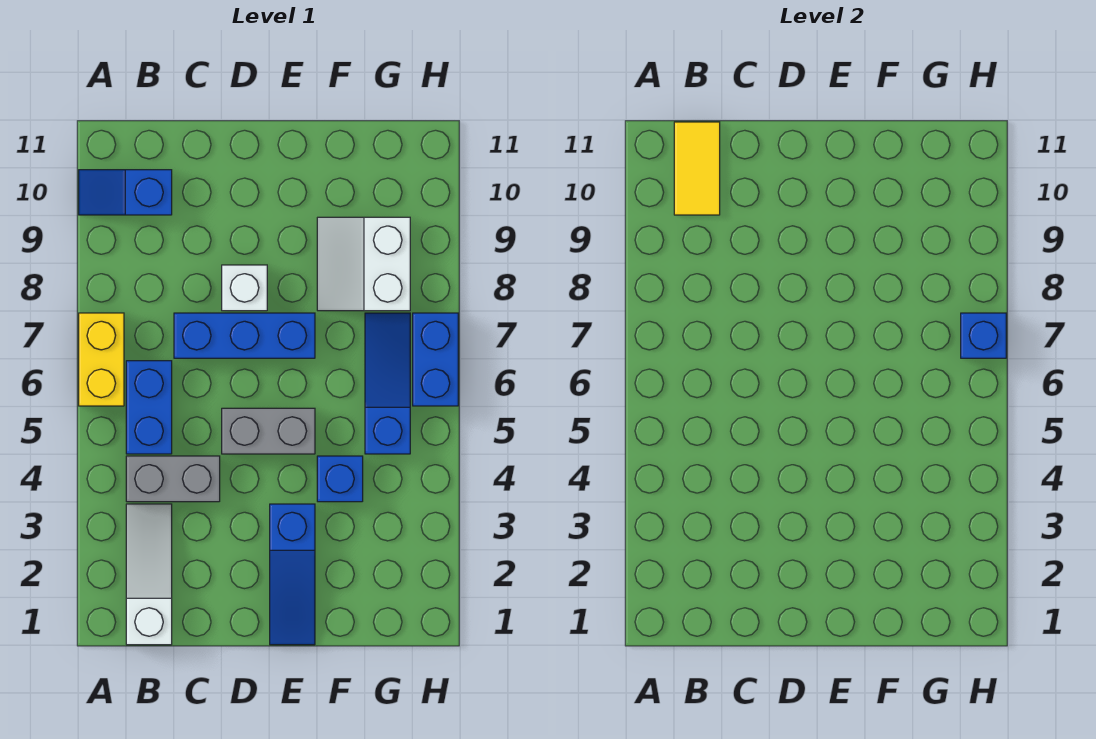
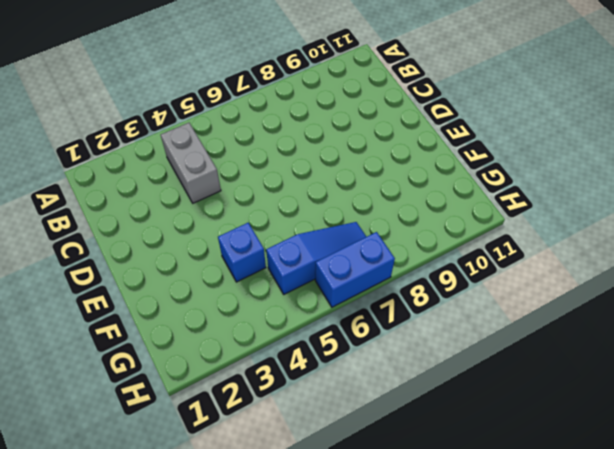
none -> yellow 1x2 brick [79,313,124,406]
none -> blue 1x2 slope [79,170,172,215]
none -> white 1x3 slope [126,504,172,645]

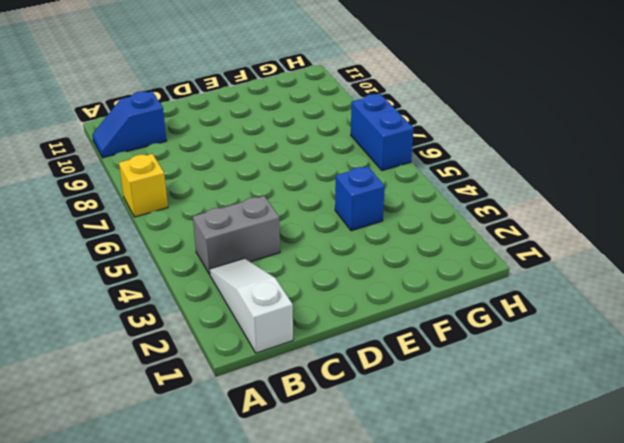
yellow 1x1 brick [119,154,168,217] -> yellow 1x2 brick [79,313,124,406]
none -> blue 1x2 brick [126,361,172,454]
none -> blue 1x3 brick [174,313,315,358]
none -> grey 1x2 brick [222,408,315,454]

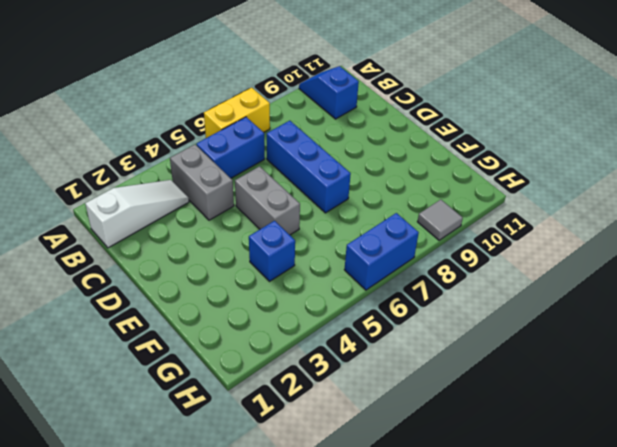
grey 1x1 tile [417,200,463,240] -> none
none -> white 1x1 brick [222,265,267,311]
none -> blue 1x3 slope [270,504,315,645]
none -> white 2x2 slope [317,217,410,311]

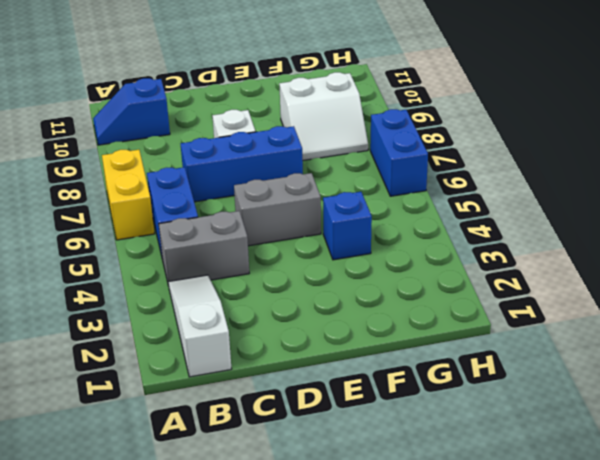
white 2x2 slope [279,72,368,160] -> white 2x2 slope turned to [317,217,410,311]
none -> blue 1x3 slope [270,504,315,645]
none -> blue 1x3 slope [365,313,410,454]
none -> yellow 1x2 tile [674,122,720,215]

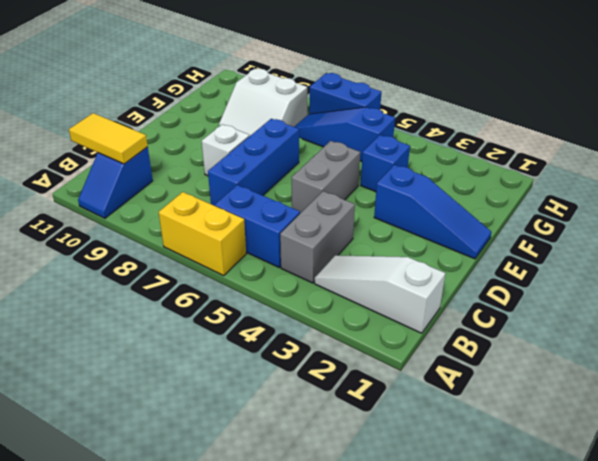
none -> blue 1x1 brick [961,313,1006,358]

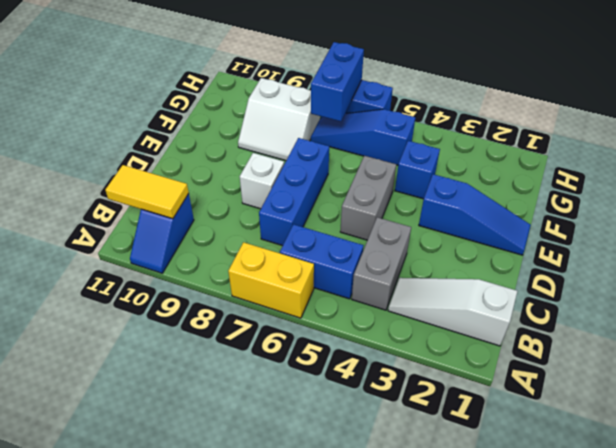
blue 1x2 brick [311,42,364,121] -> blue 1x1 brick [961,313,1006,358]

